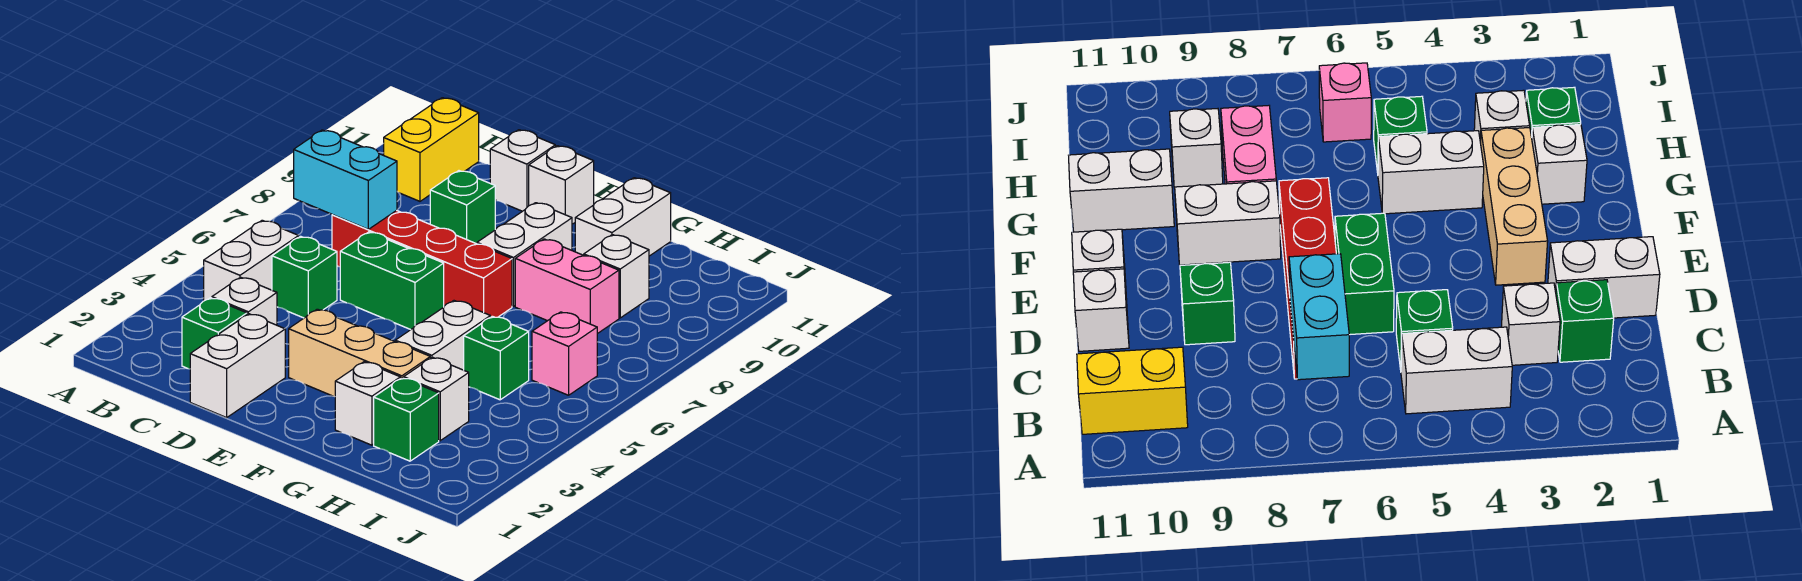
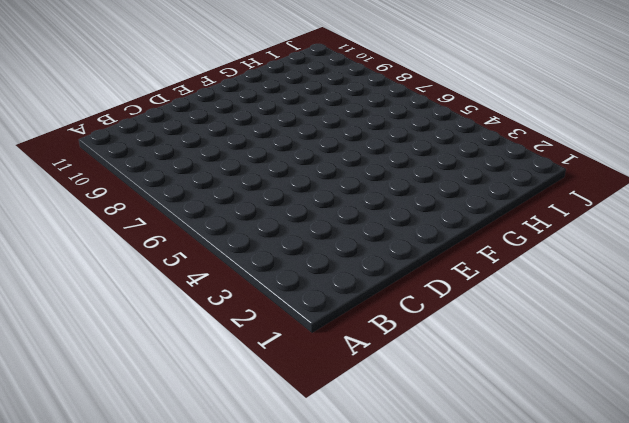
none -> white 1x2 brick [204,220,299,301]
none -> yellow 1x2 brick [384,98,479,201]
none -> green 1x1 brick [182,298,247,369]

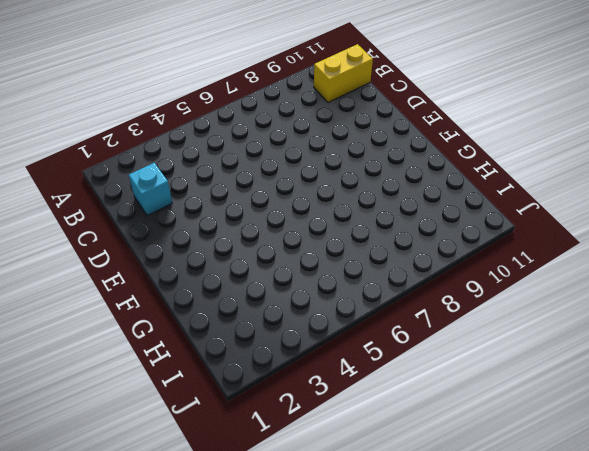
cyan 1x1 brick [129,163,172,216] -> green 1x1 brick [182,298,247,369]
none -> white 1x2 brick [204,220,299,301]
none -> white 1x1 brick [212,277,277,325]
none -> green 1x1 brick [272,236,337,318]

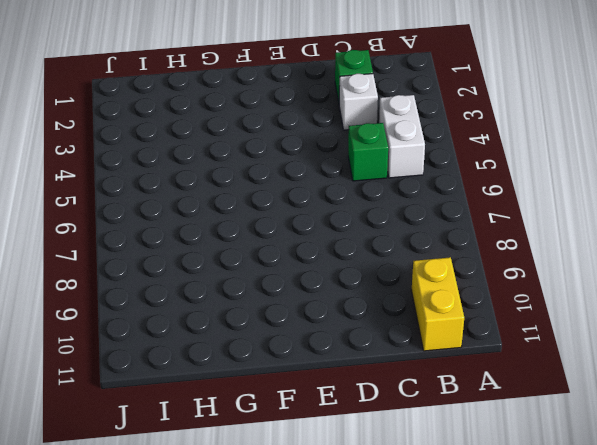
none -> red 1x4 brick [332,210,512,318]
none -> white 1x2 brick [190,314,285,418]
none -> green 1x2 brick [340,232,444,330]

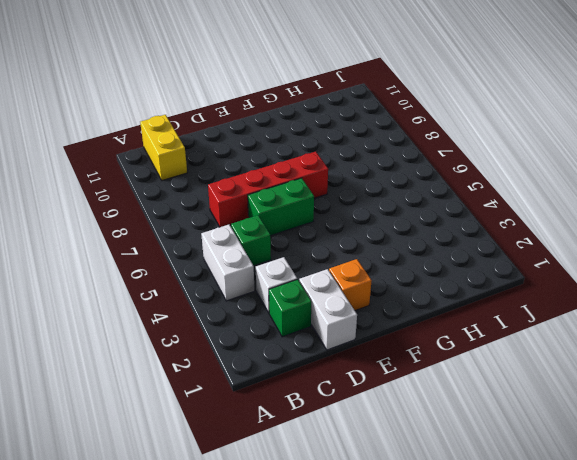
orange 1x1 brick [329,259,372,311] -> none
none -> green 1x1 brick [430,171,495,244]
none -> white 1x1 brick [490,130,555,211]
none -> tan 1x3 brick [289,309,430,397]

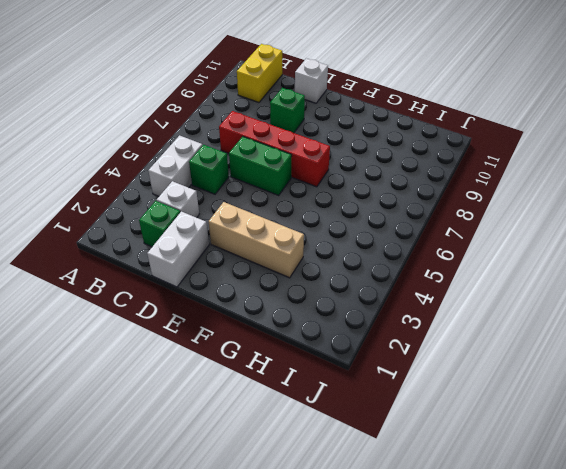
none -> white 1x1 brick [529,146,594,224]
none -> white 1x2 brick [477,203,572,306]
none -> white 1x1 brick [335,362,400,445]

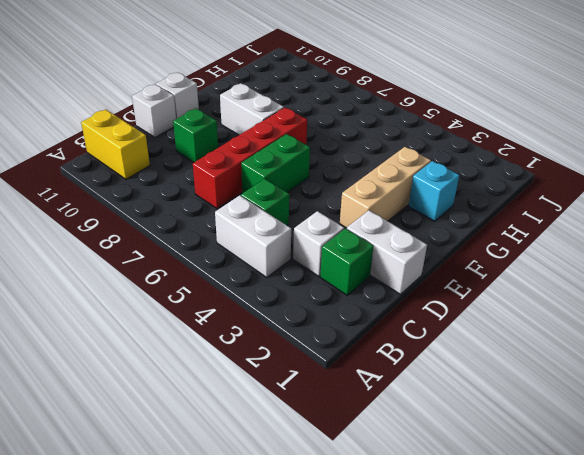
cyan 1x1 brick [409,161,459,221] -> white 1x1 brick [335,362,400,445]
none -> white 1x2 brick [395,301,490,370]
none -> pink 1x2 brick [515,239,619,334]
none -> white 1x2 brick [575,178,671,256]

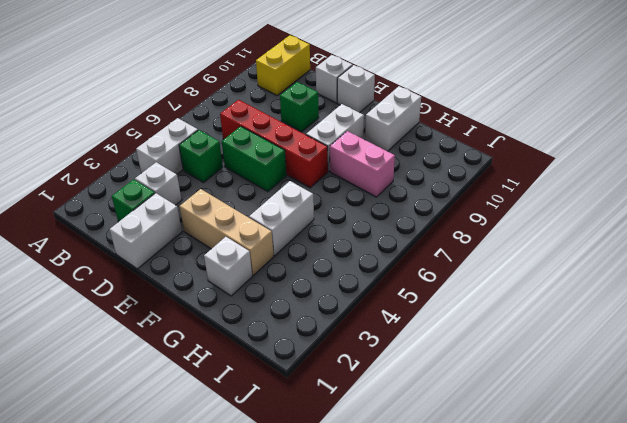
none -> green 1x1 brick [374,378,439,461]
none -> white 1x1 brick [404,357,469,441]
none -> green 1x1 brick [464,316,529,400]

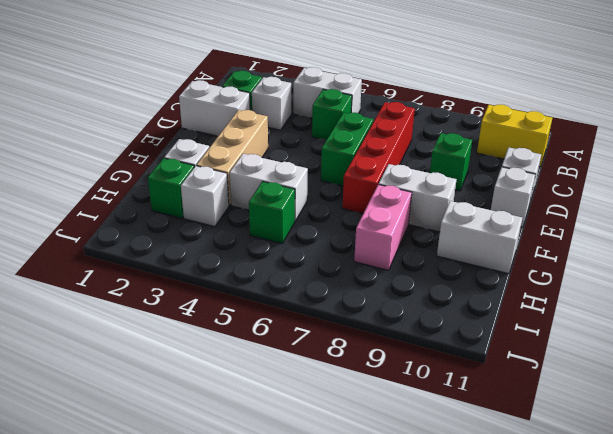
none -> white 1x1 brick [584,235,649,318]
none -> pink 1x1 brick [532,312,597,395]
none -> cyan 1x2 brick [294,130,397,229]

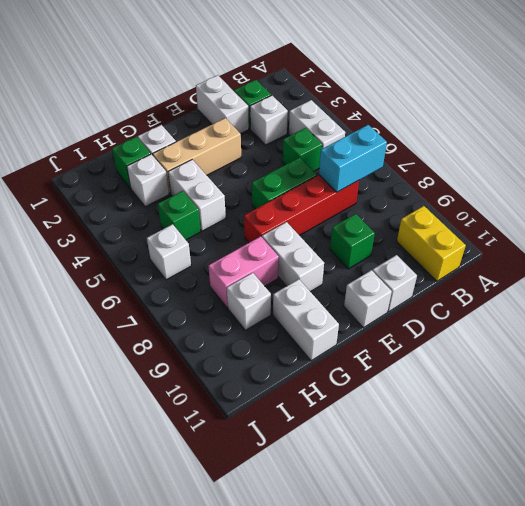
white 1x1 brick [147,224,191,280] -> pink 1x1 brick [532,312,597,395]

